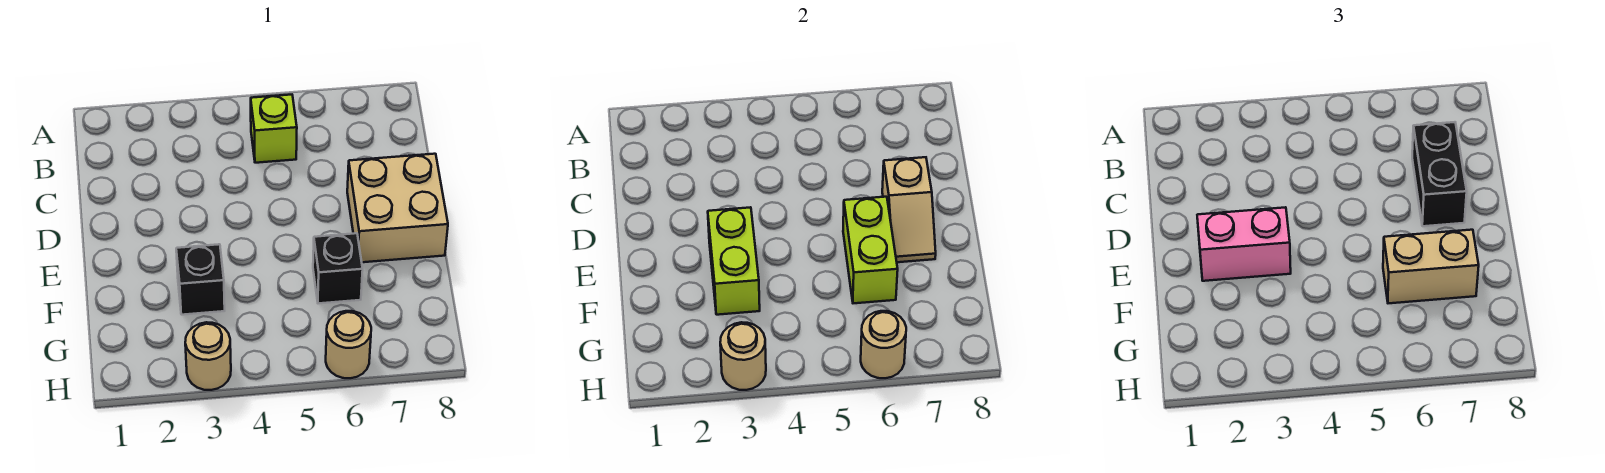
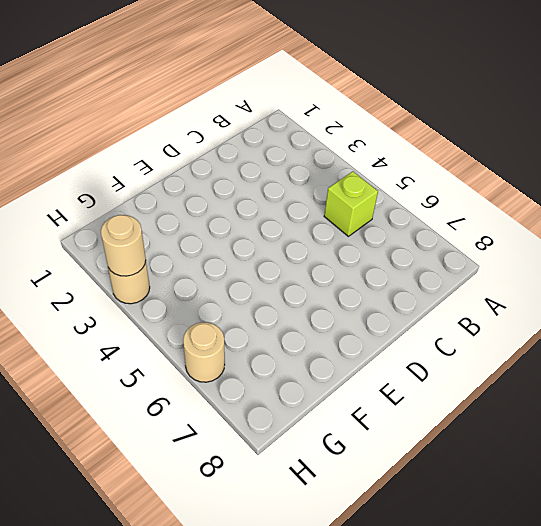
none -> tan 2x2 brick [347,154,448,262]
none -> black 1x1 brick [176,244,225,315]
none -> black 1x1 brick [313,233,363,303]

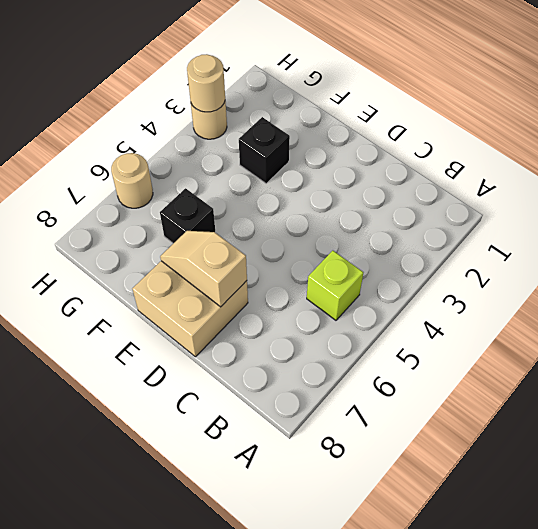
none -> lime 1x2 brick [708,207,760,315]
none -> lime 1x2 brick [843,197,898,303]
none -> tan 1x1 round brick [861,311,906,378]

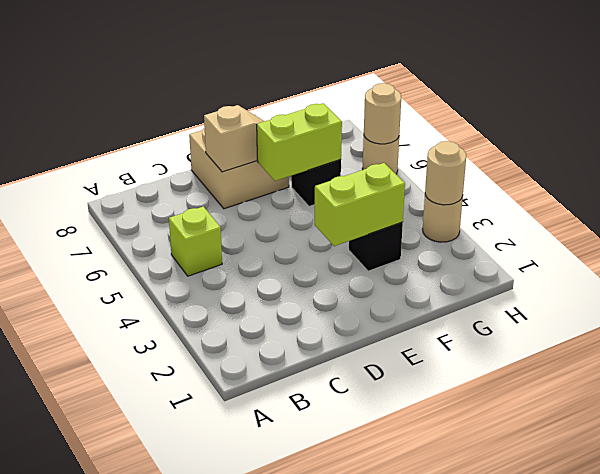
none -> black 1x2 brick [1412,122,1467,226]
none -> pink 1x2 brick [1197,207,1291,281]
none -> tan 1x2 brick [1383,230,1479,303]

